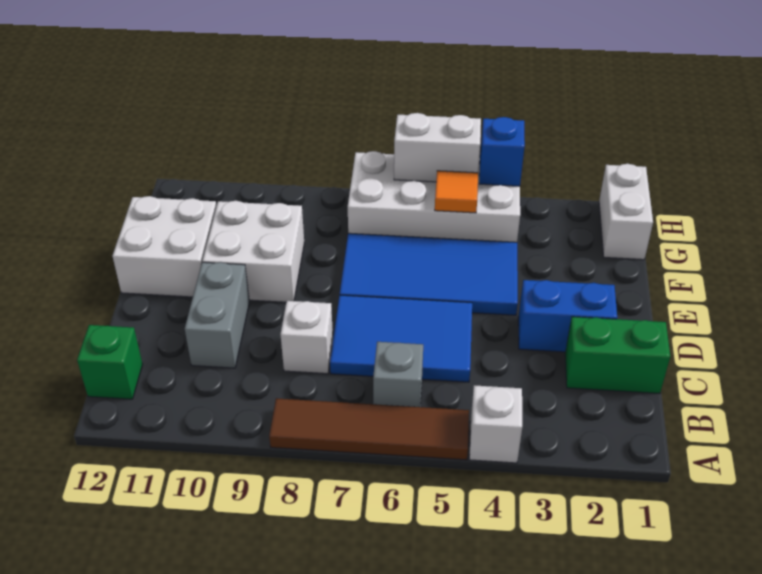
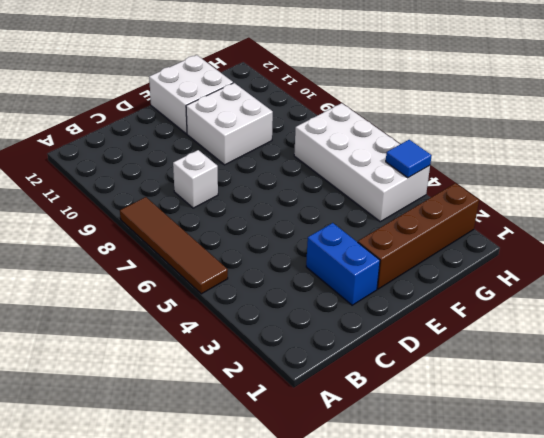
brown 1x4 brick [358,183,479,289] -> none
blue 1x1 tile [386,140,432,178] -> blue 1x1 brick [479,117,525,186]
none -> white 1x1 brick [469,385,522,463]
none -> grey 1x1 brick [373,342,423,407]
none -> green 1x1 brick [77,325,143,399]

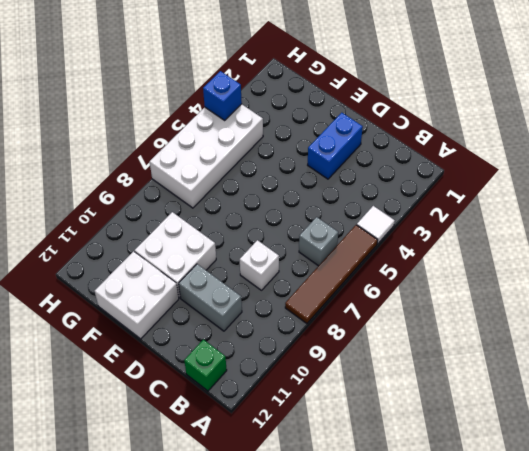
white 1x1 tile [357,206,395,244] -> white 1x1 brick [469,385,522,463]
none -> green 1x2 brick [565,317,670,394]
none -> blue 2x3 tile [330,295,472,382]
none -> blue 2x4 tile [340,233,518,315]

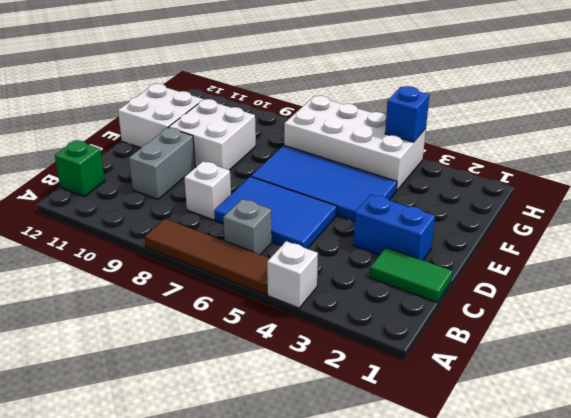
green 1x2 tile [370,247,452,302] -> green 1x2 brick [565,317,670,394]
none -> white 1x2 brick [599,164,653,260]
none -> orange 1x1 tile [435,171,478,213]
none -> white 1x2 brick [394,113,481,182]

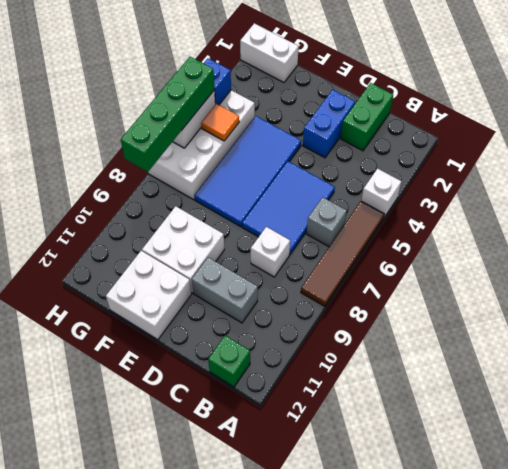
green 1x4 brick [121,57,215,172] -> none

